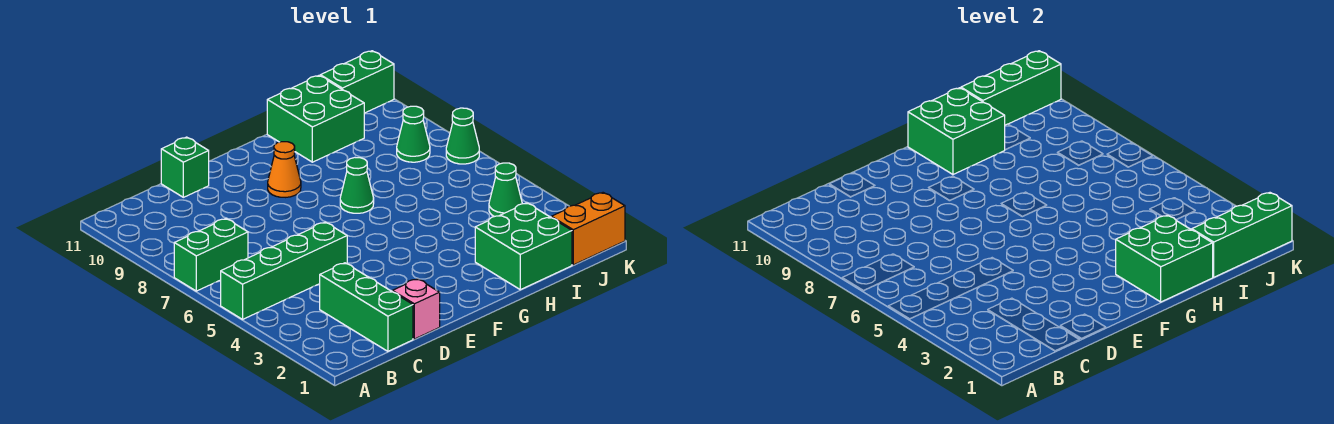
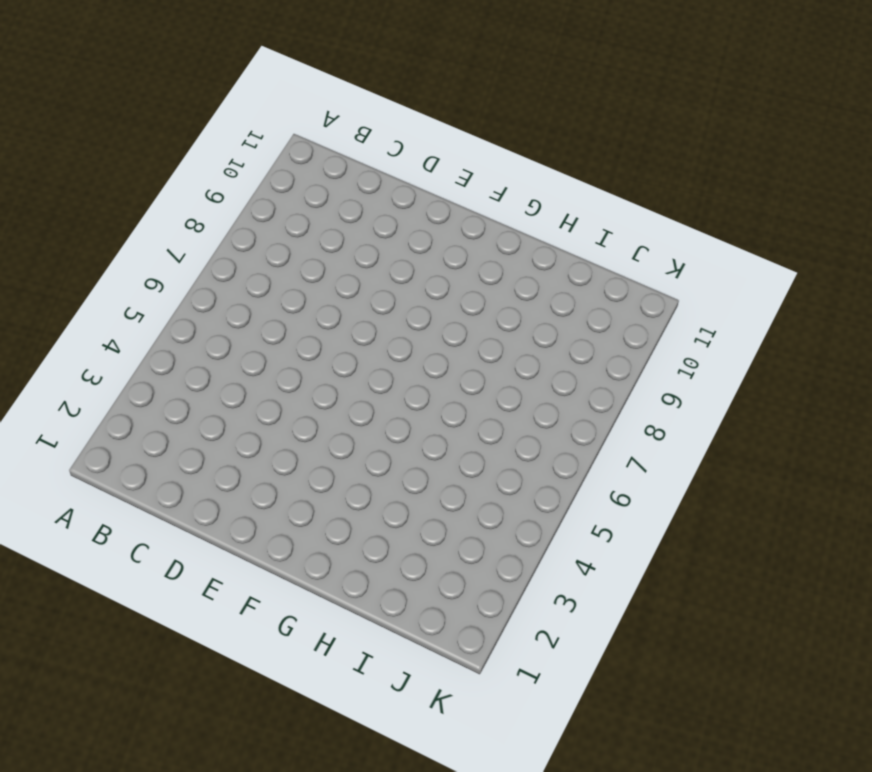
none -> green 1x4 brick [221,222,347,319]
none -> green 1x2 brick [174,219,248,291]
none -> green 1x3 brick [320,263,413,351]

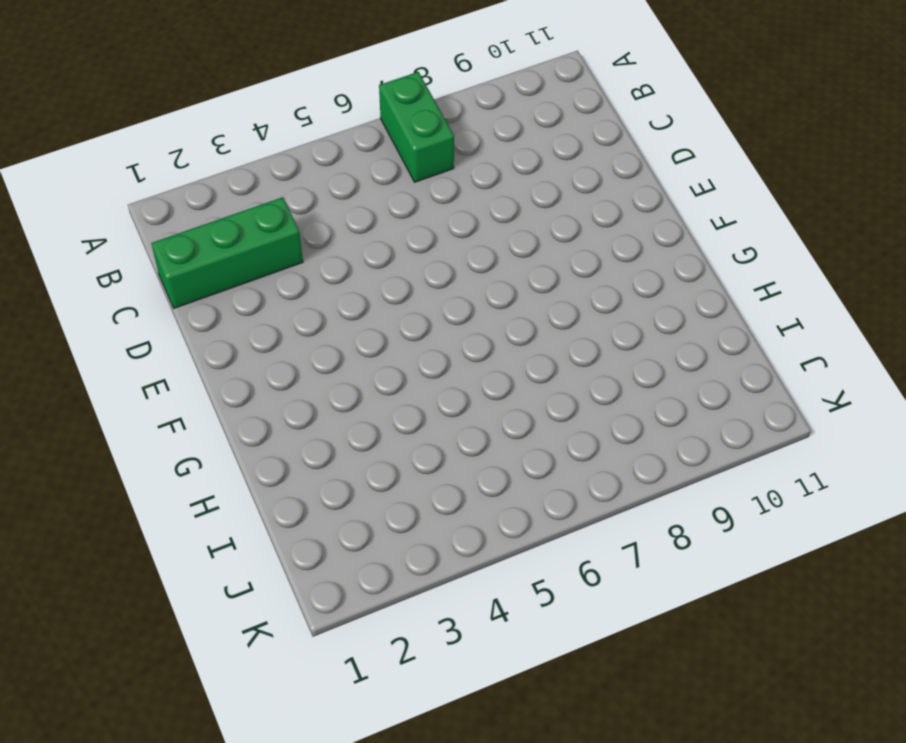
none -> green 1x4 brick [221,222,347,319]
none -> pink 1x1 brick [392,279,440,339]
none -> green 1x1 brick [161,137,209,197]

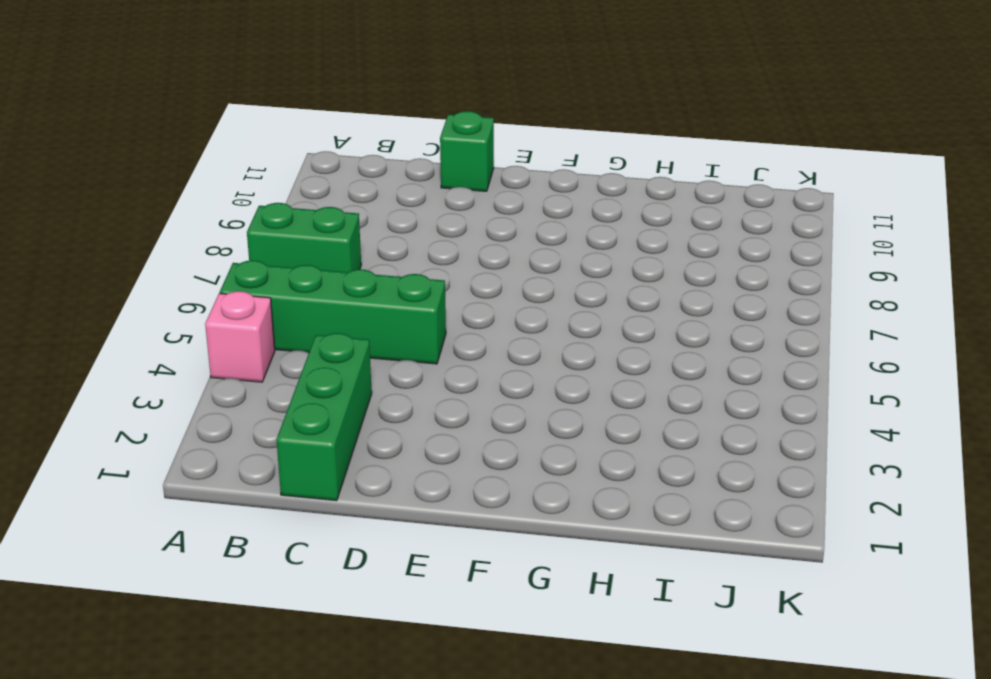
pink 1x1 brick [205,291,275,382] -> pink 1x1 brick moved to [392,279,440,339]
none -> orange 1x1 cone [268,142,301,197]
none -> green 1x1 cone [340,158,374,213]
none -> green 2x2 brick [475,203,572,290]

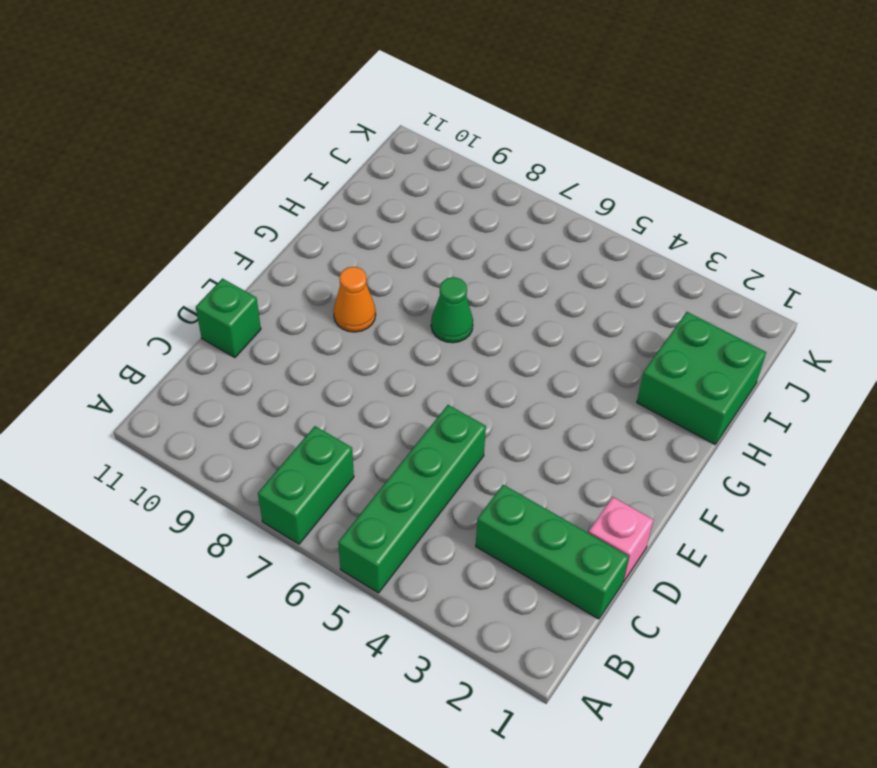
none -> green 2x2 brick [267,76,364,162]
none -> orange 1x2 brick [551,193,625,265]
none -> green 1x1 cone [489,163,522,217]

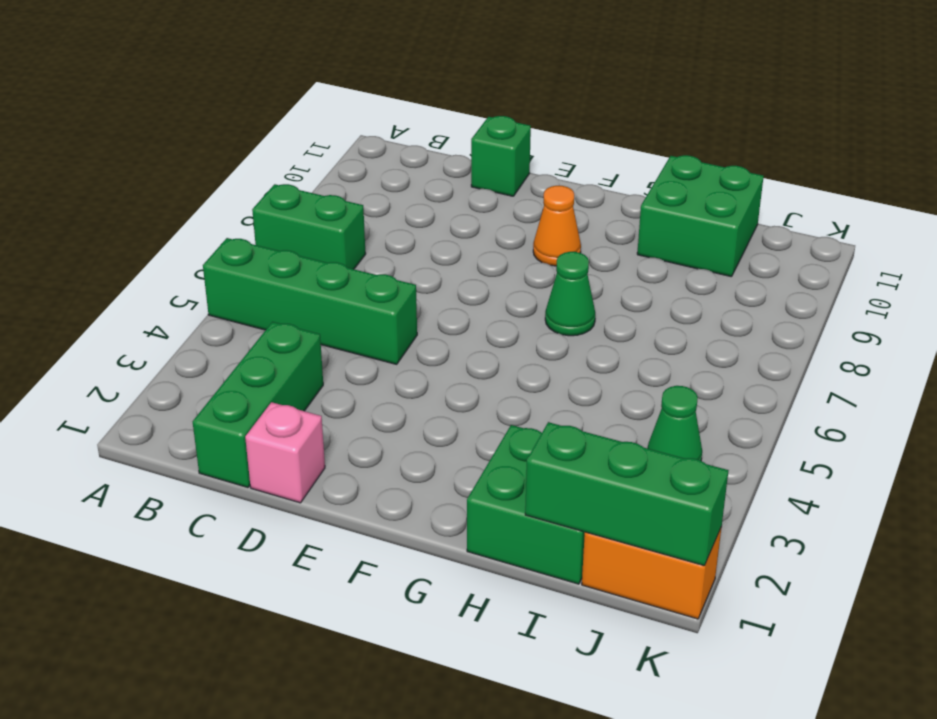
none -> green 1x1 cone [397,106,430,162]
none -> green 1x2 brick [320,51,394,113]
none -> green 1x1 cone [446,108,479,164]

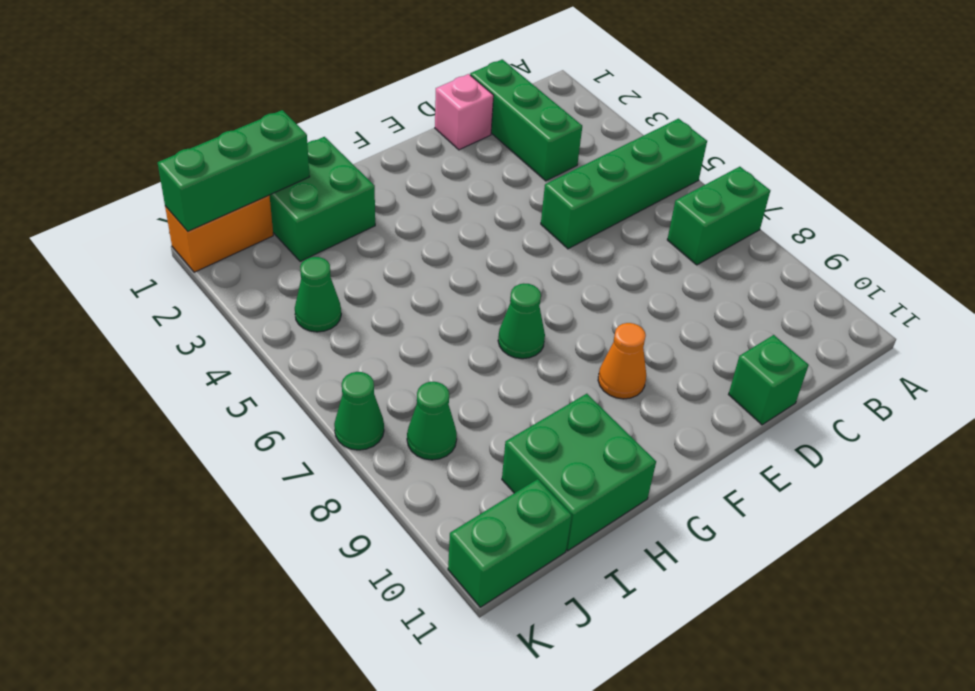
none -> green 2x2 brick [1116,215,1213,302]
none -> green 2x2 brick [908,88,1005,174]
none -> green 1x3 brick [961,51,1061,125]

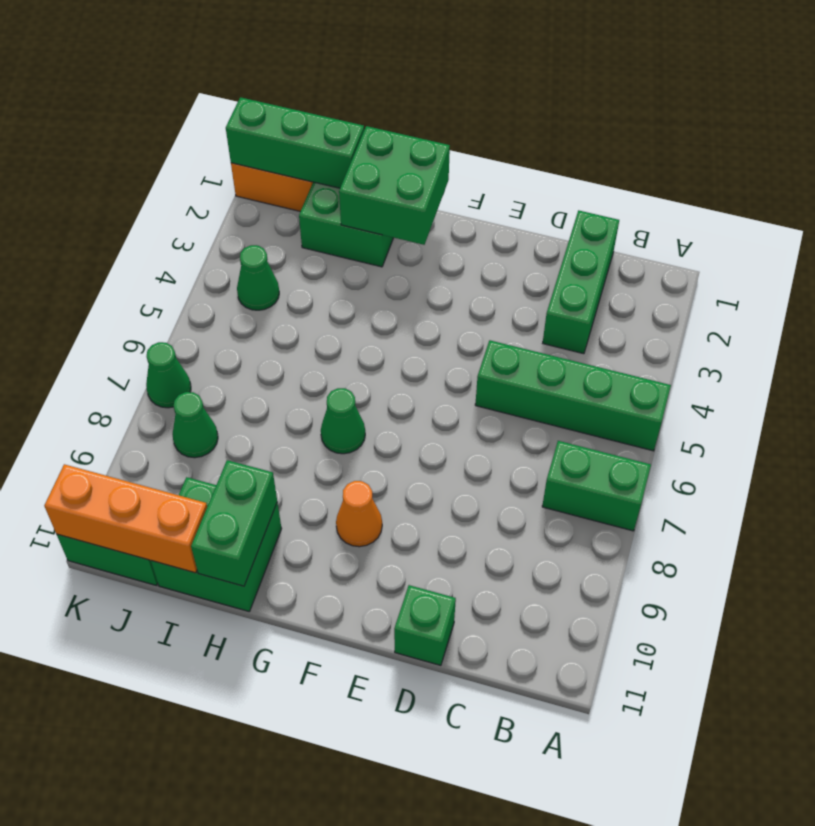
green 1x2 brick [191,460,277,586] -> green 2x2 brick [908,88,1005,174]
orange 1x3 brick [44,464,207,573] -> green 1x3 brick [961,51,1061,125]
none -> pink 1x1 brick [392,279,440,339]

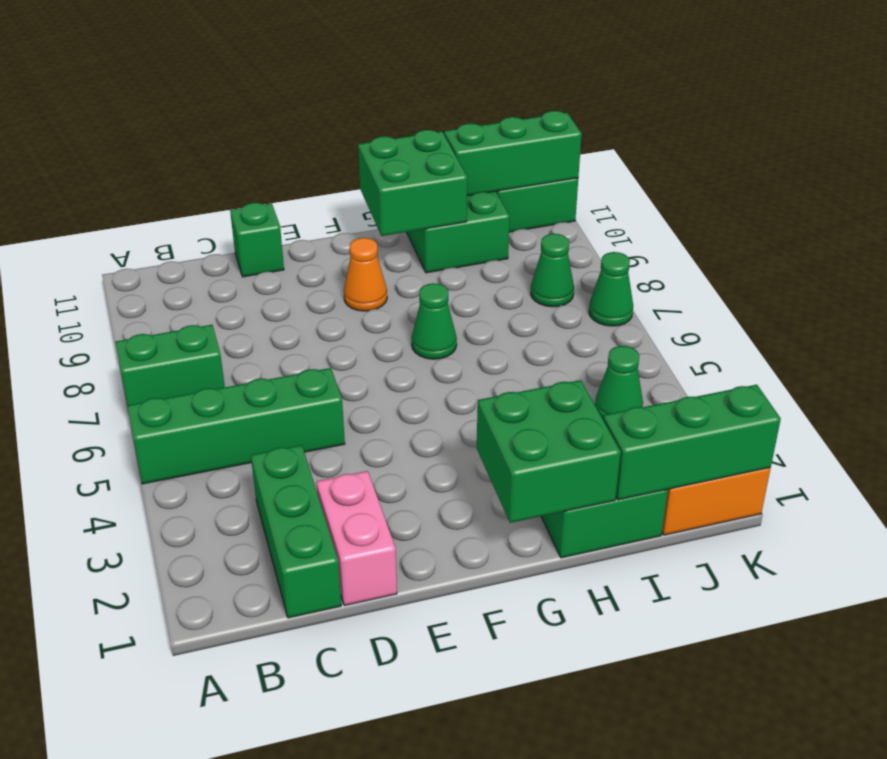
pink 1x2 brick [316,471,397,606] -> pink 1x1 brick [392,279,440,339]

